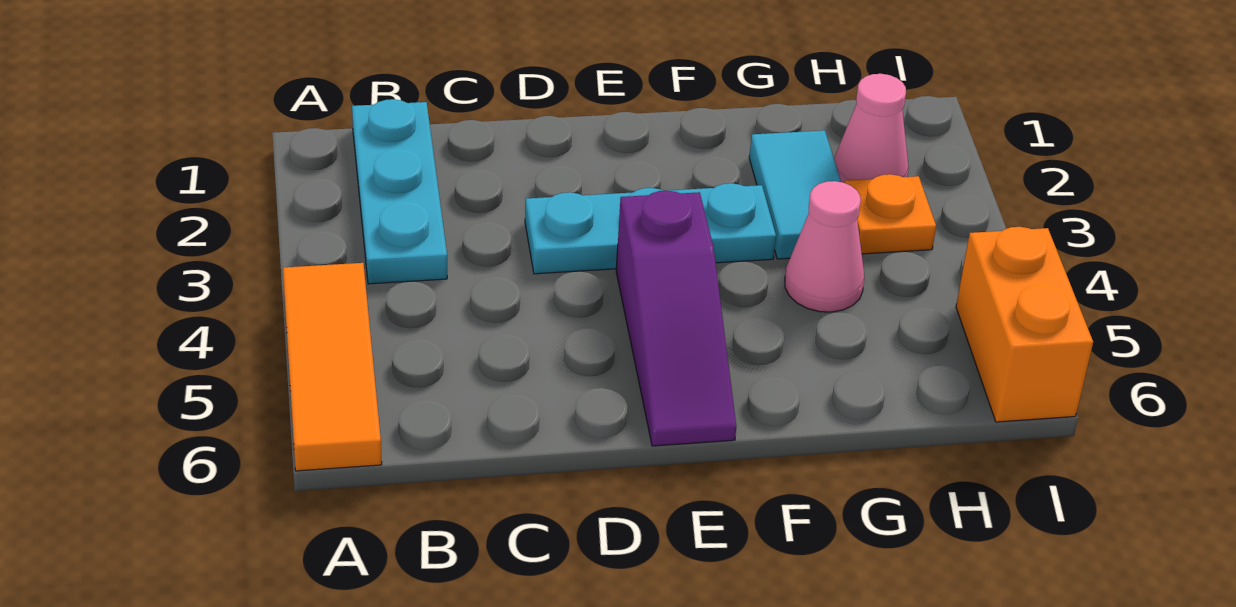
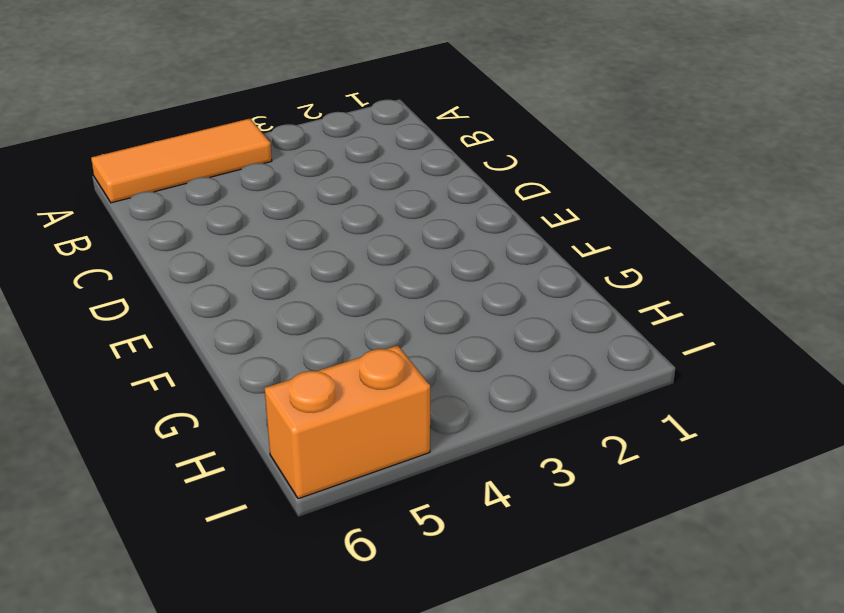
none -> cyan 1x3 plate [352,99,447,284]
none -> cyan 1x3 plate [525,183,776,274]

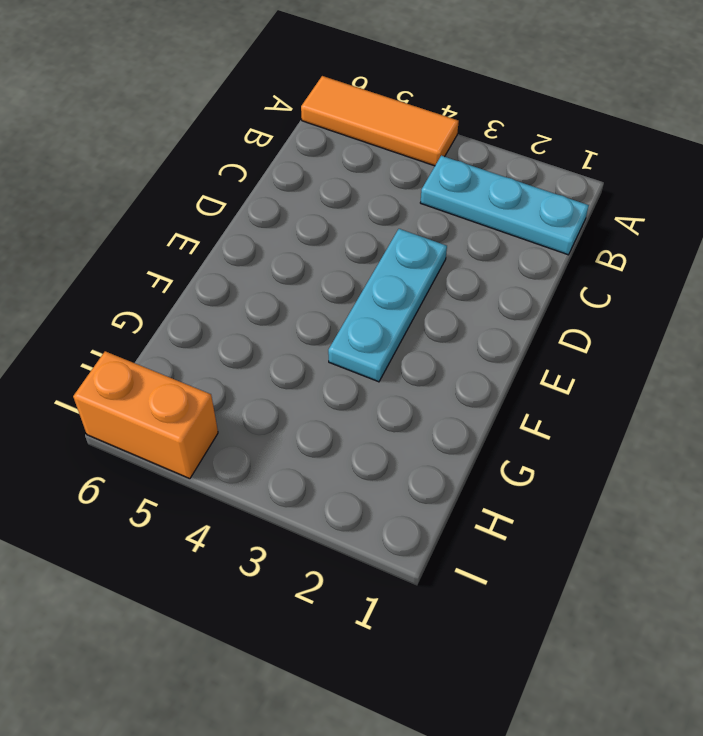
none -> purple 1x3 slope [616,191,736,446]
none -> cyan 1x2 tile [749,130,841,259]

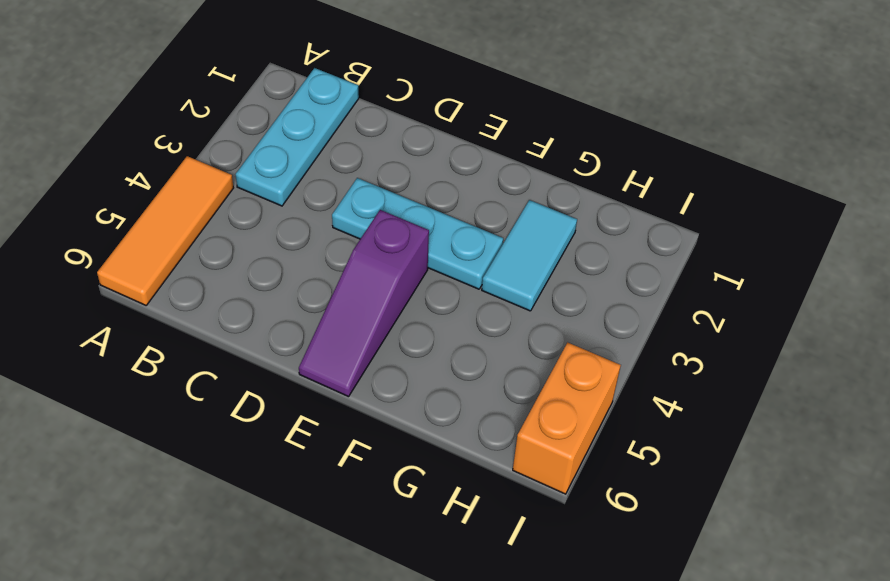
none -> pink 1x1 cone [785,181,864,312]
none -> pink 1x1 cone [834,74,909,183]

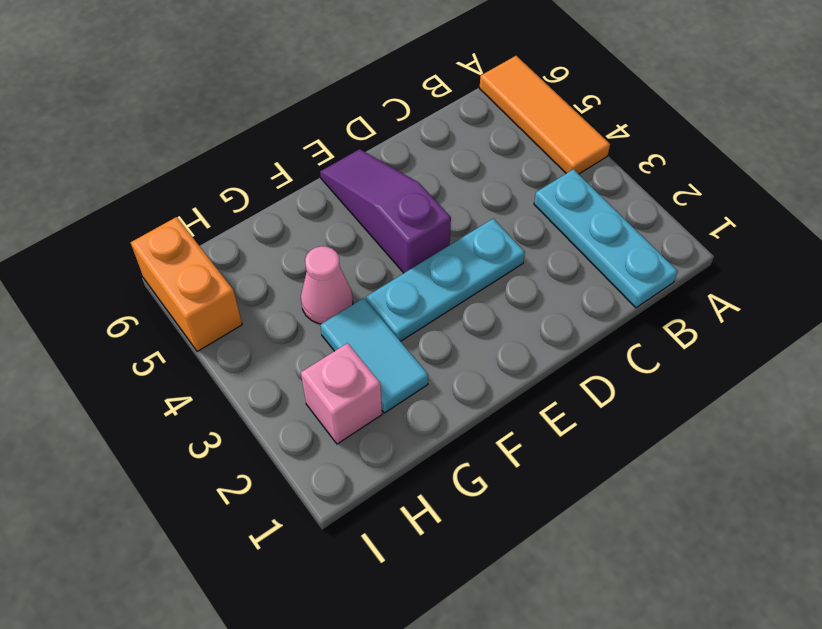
pink 1x1 brick [301,343,382,444] -> pink 1x1 cone [834,74,909,183]
none -> orange 1x1 plate [844,174,936,254]

